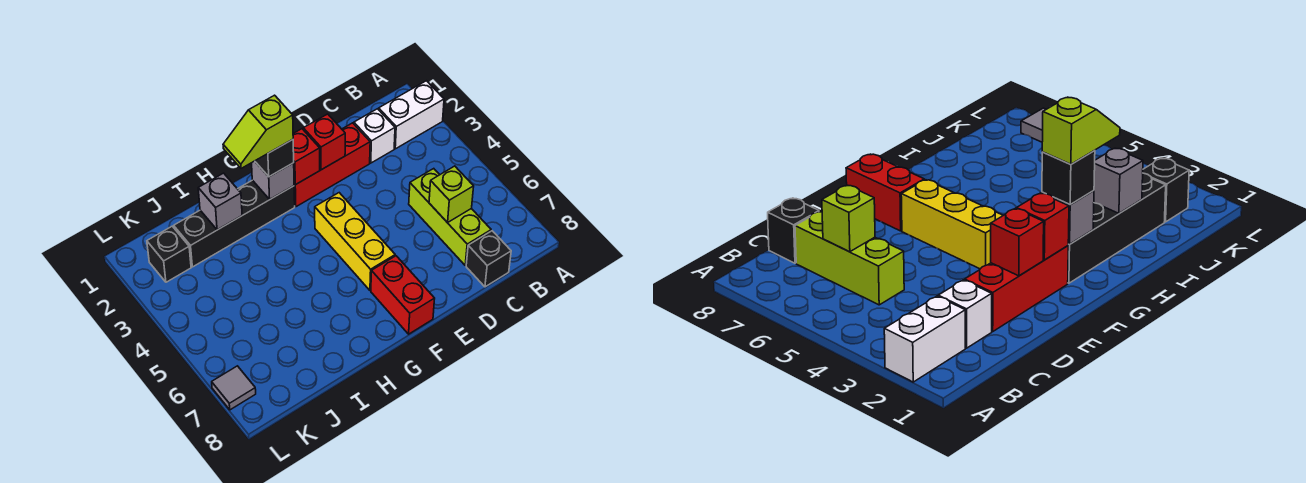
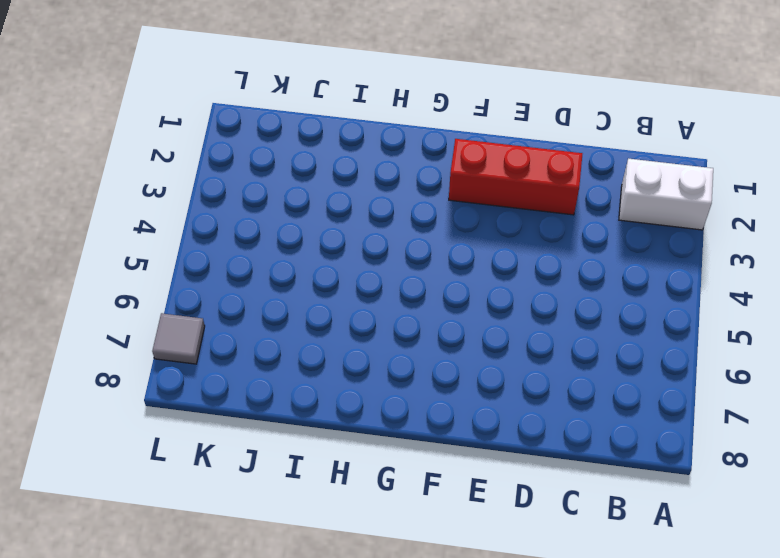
none -> white 1x1 brick [354,109,395,163]
none -> lime 1x3 brick [409,169,491,265]
none -> black 1x1 brick [466,231,511,287]

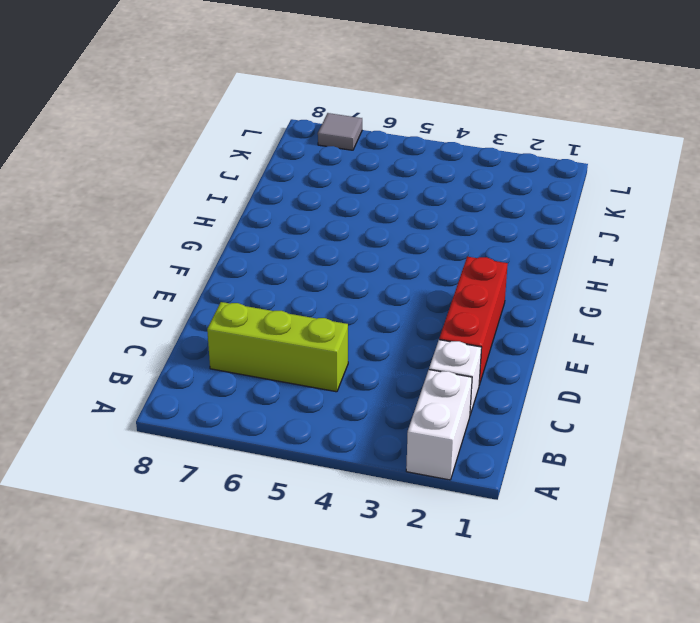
none -> black 1x1 brick [466,231,511,287]
none -> yellow 1x3 brick [315,193,395,290]
none -> red 1x2 brick [371,256,435,334]

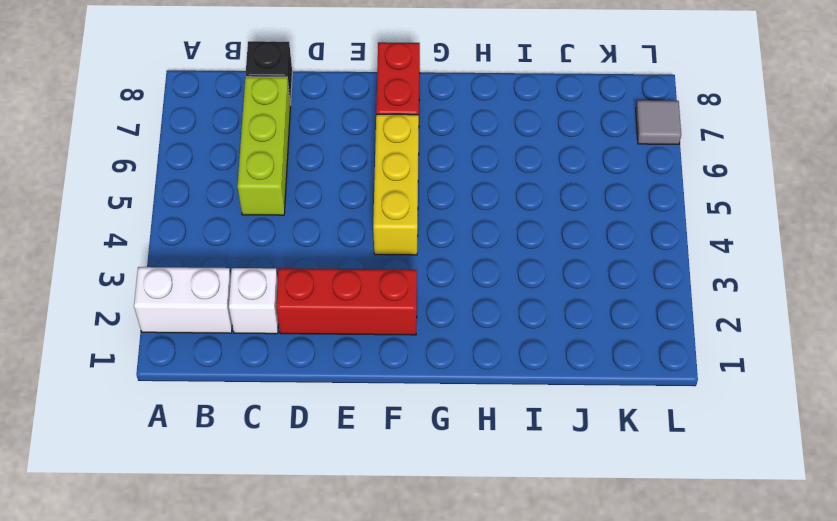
none -> black 1x4 brick [174,180,295,267]
none -> black 1x1 brick [147,226,191,282]
none -> lime 1x1 brick [429,166,474,223]

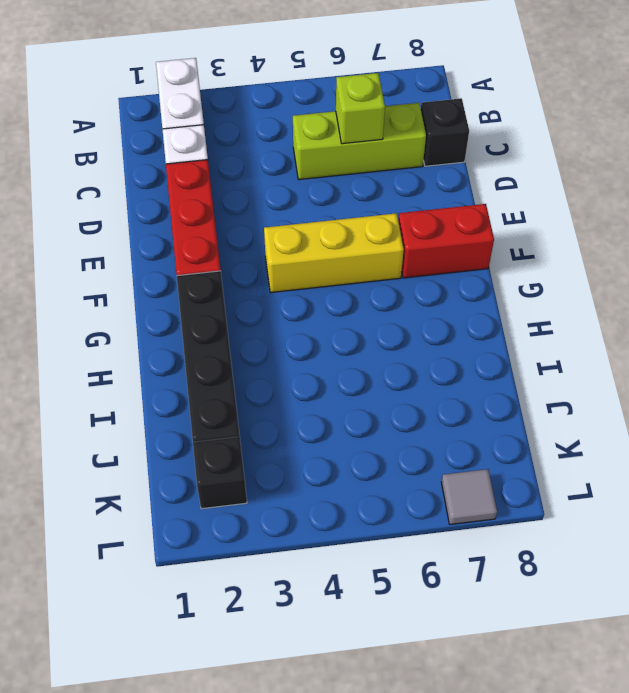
none -> red 1x1 brick [303,114,345,170]
none -> red 1x1 brick [293,129,320,185]
none -> grey 1x1 brick [252,161,294,200]

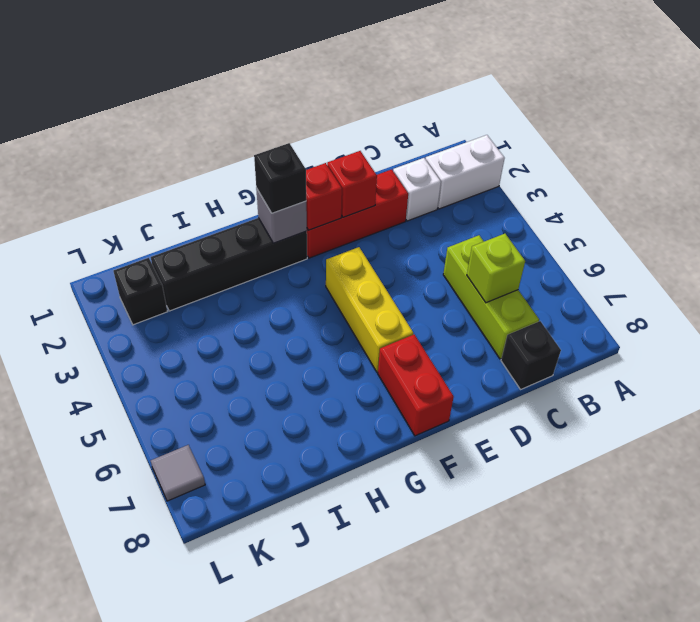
none -> grey 1x1 brick [198,173,242,230]
none -> lime 1x2 slope [223,95,293,168]

